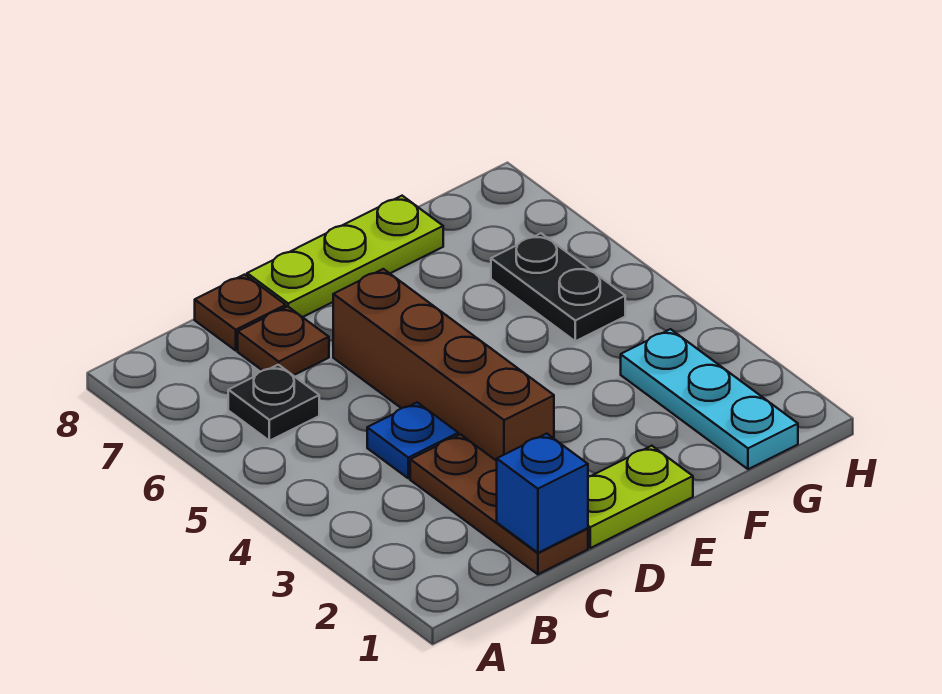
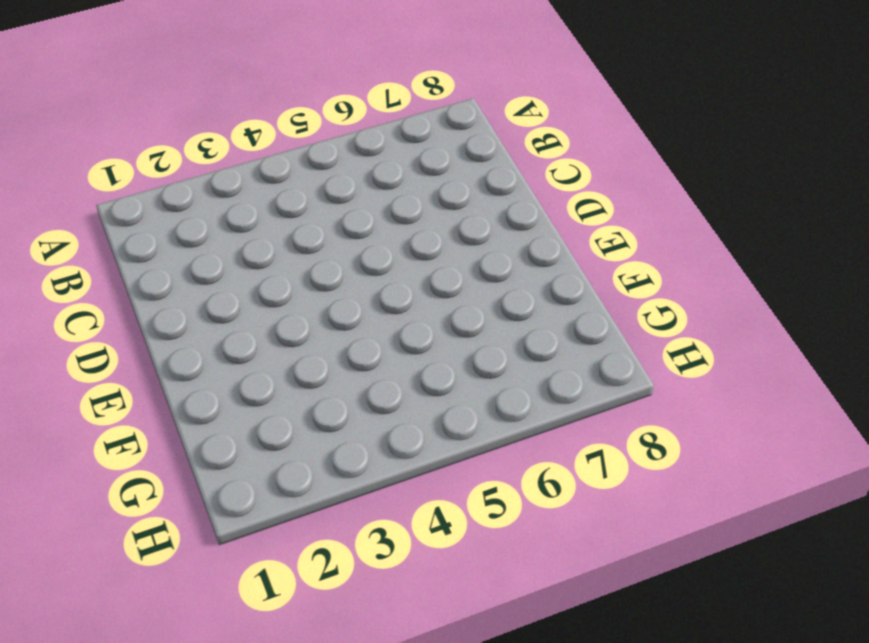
none -> black 1x1 plate [228,365,319,441]
none -> brown 1x3 plate [410,434,588,574]

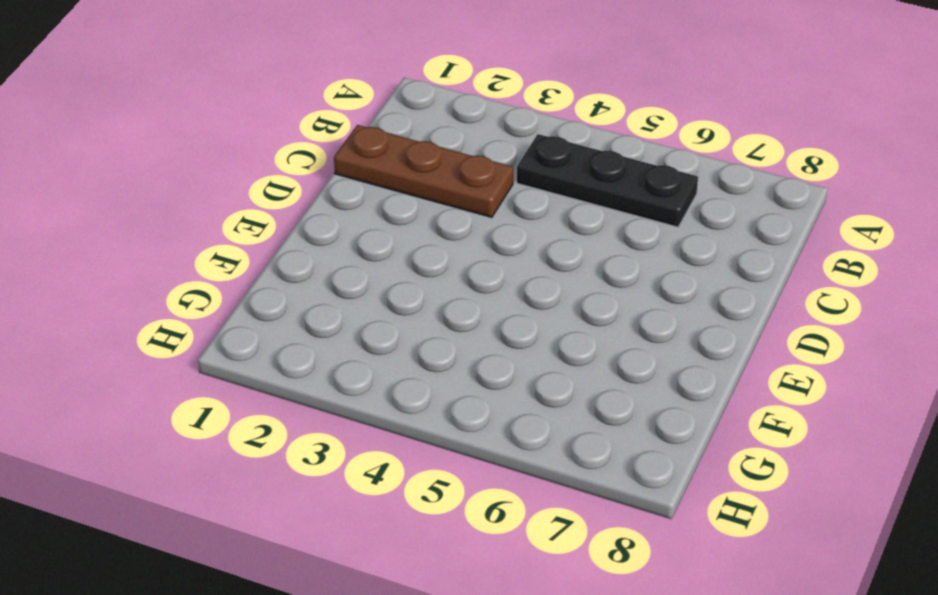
black 1x3 plate [517,134,698,227] -> black 1x1 plate [228,365,319,441]
none -> blue 1x1 plate [367,402,458,478]
none -> brown 1x1 plate [238,306,329,376]

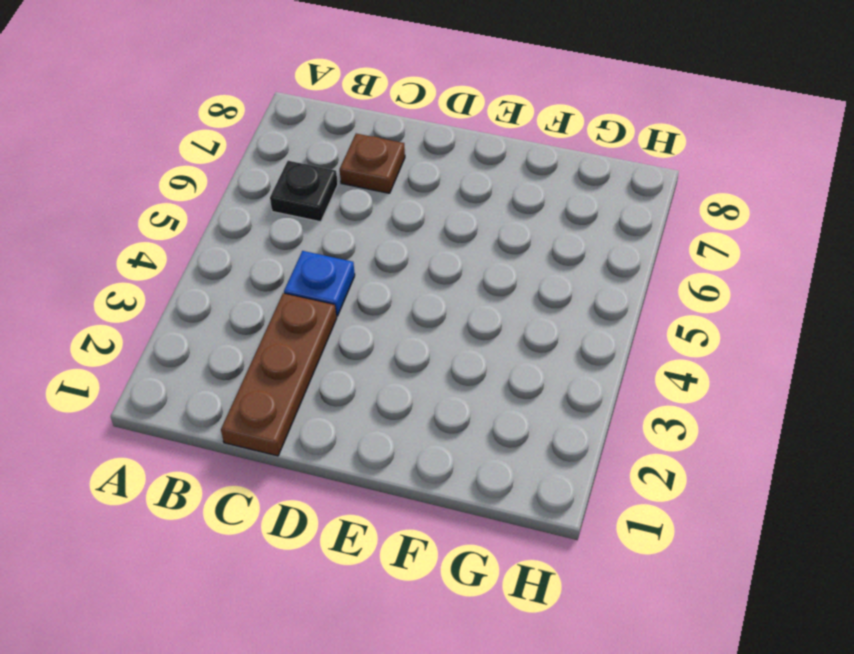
none -> brown 1x1 plate [195,275,286,350]
none -> lime 1x2 plate [588,446,693,548]

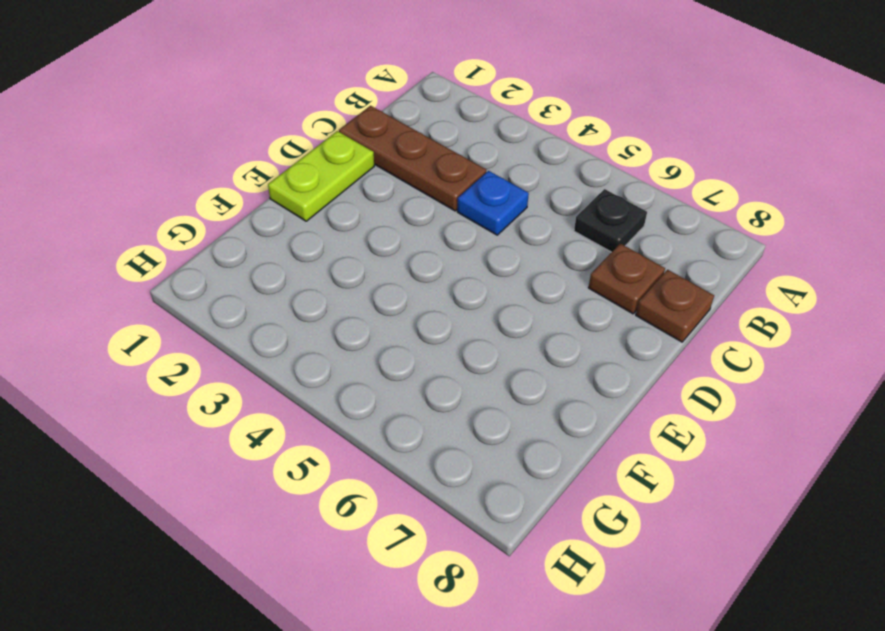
none -> brown 1x4 brick [333,269,554,461]
none -> lime 1x3 plate [247,196,443,317]

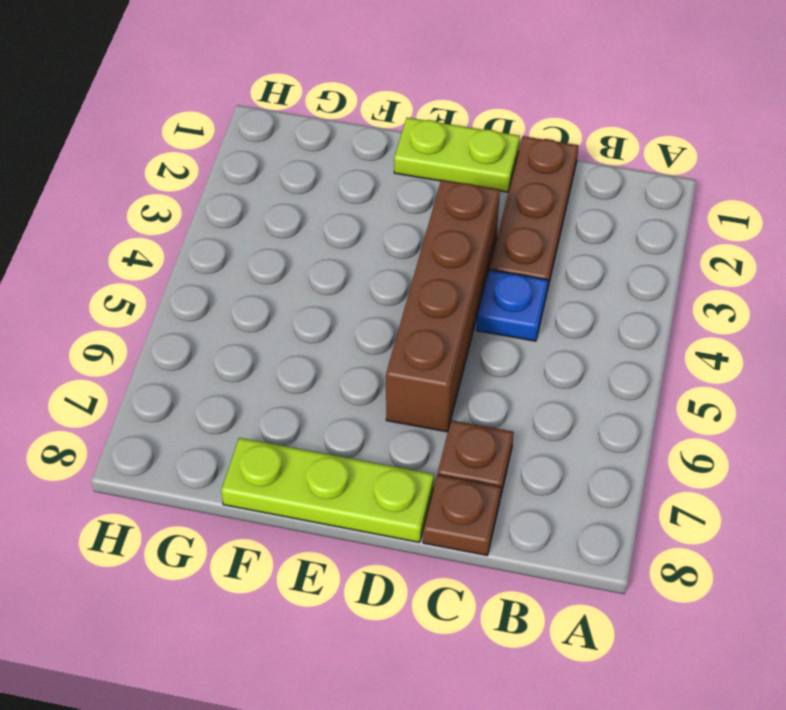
none -> black 1x1 plate [228,365,319,441]
none -> cyan 1x3 plate [621,329,798,469]

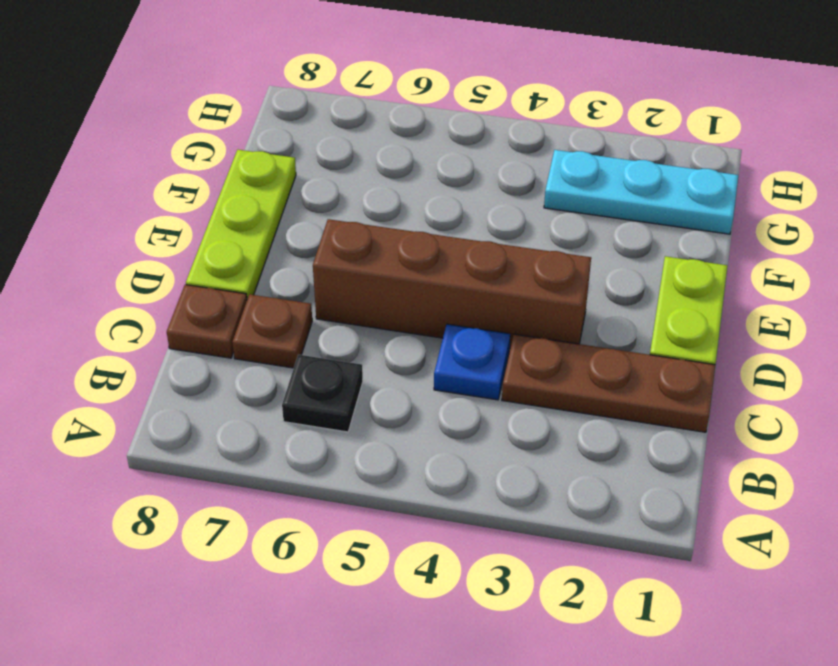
none -> black 1x2 plate [491,233,625,341]
none -> blue 1x1 brick [497,434,588,553]

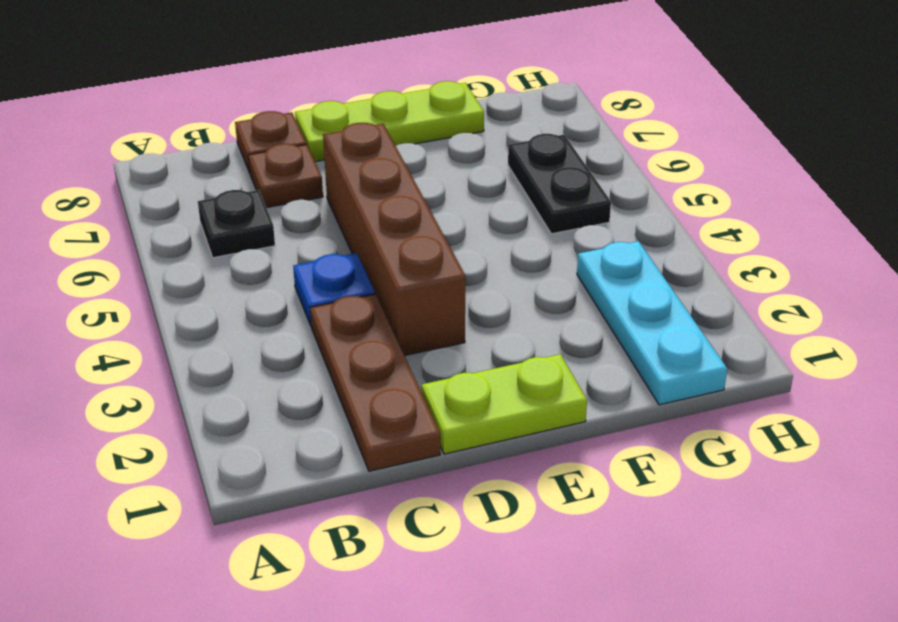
none -> blue 1x1 brick [497,434,588,553]

